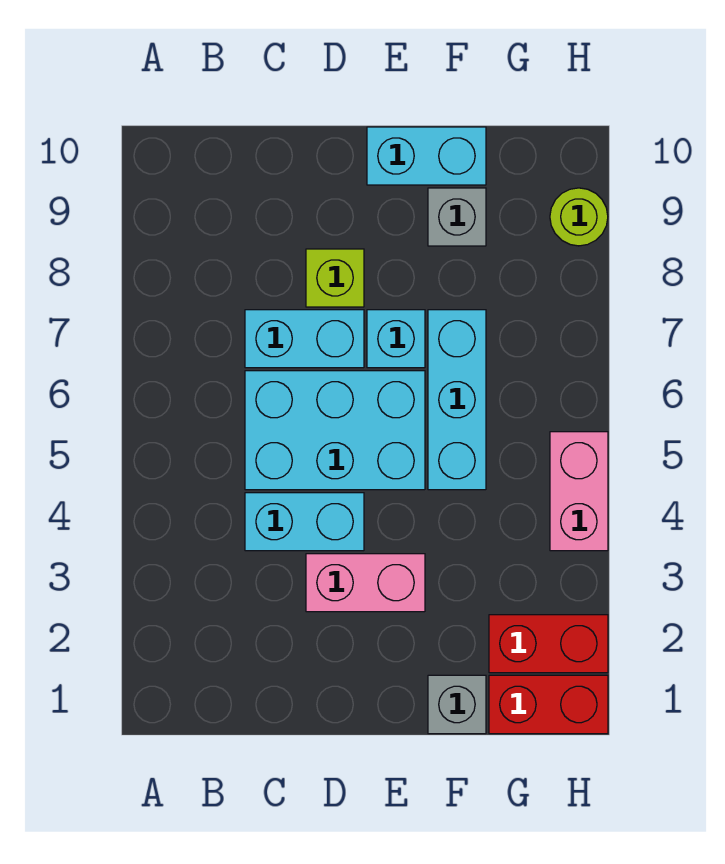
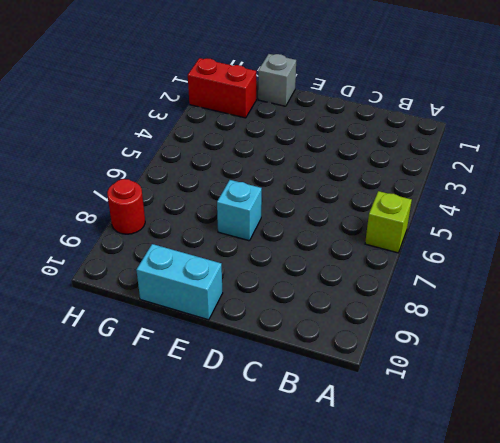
lime 1x1 brick [365,191,412,253] -> lime 1x1 brick moved to [306,249,364,307]
red 1x1 round brick [107,179,145,234] -> none
none -> cyan 1x2 brick [245,493,364,551]
none -> cyan 2x3 brick [245,371,425,490]
none -> cyan 1x2 brick [245,310,364,368]

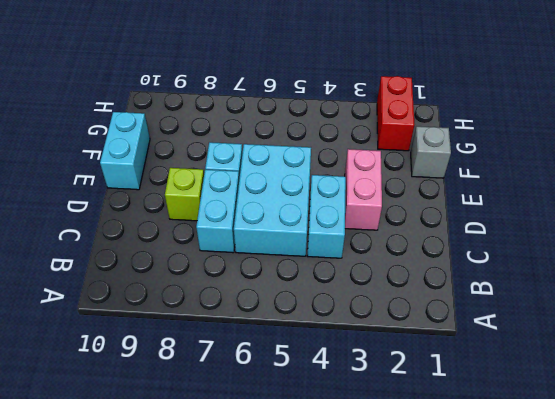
none -> cyan 1x3 brick [428,310,486,490]
none -> grey 1x1 brick [428,188,486,246]
none -> red 1x2 brick [489,675,608,734]

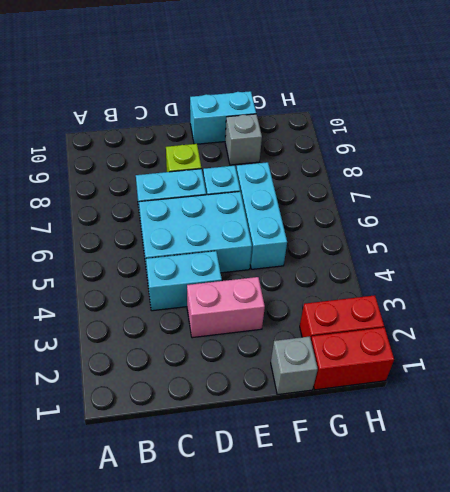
none -> pink 1x2 brick [550,432,608,551]
none -> lime 1x1 round brick [550,188,608,246]

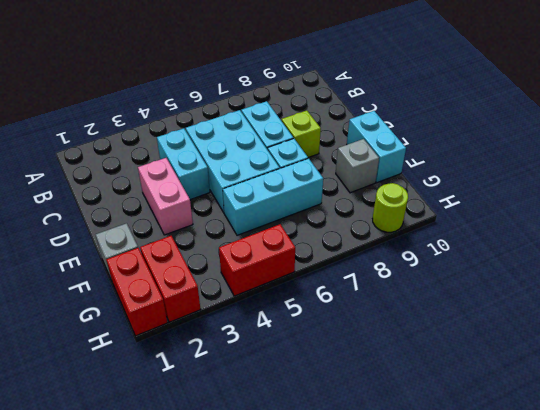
red 1x2 brick [219,224,295,296] -> pink 1x2 brick [550,432,608,551]

